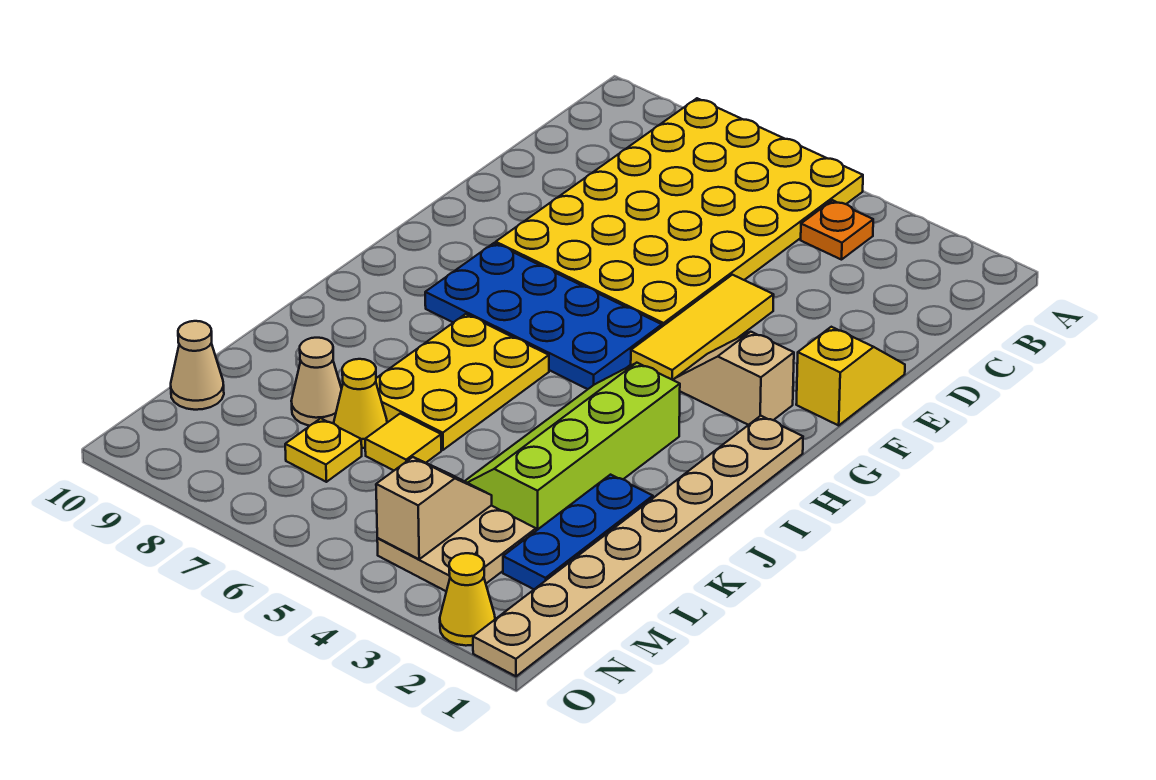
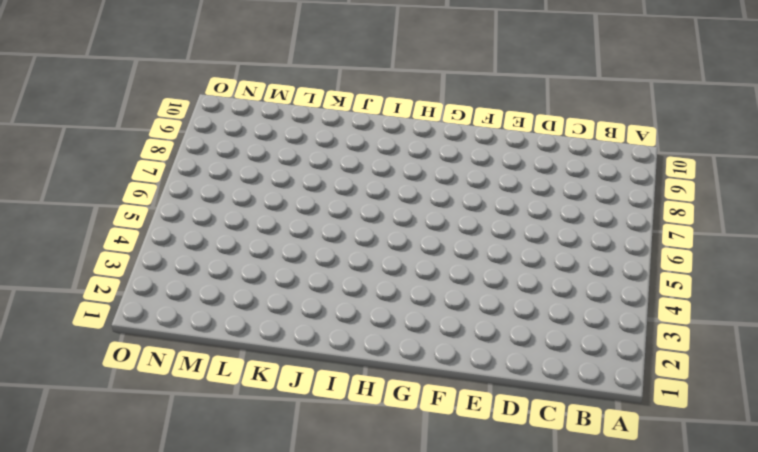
none -> yellow 4x6 plate [496,98,863,326]
none -> orange 1x1 plate [801,200,873,260]
none -> yellow 1x2 slope [796,327,905,425]

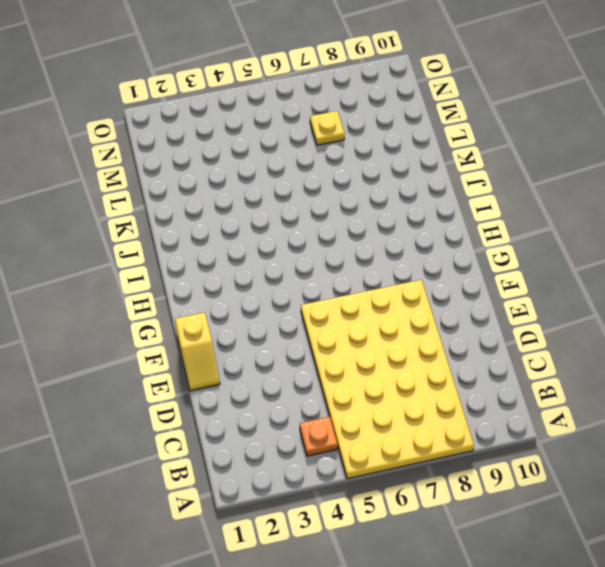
none -> yellow 1x3 tile [631,275,774,380]
none -> tan 1x2 slope [674,332,794,425]
none -> blue 2x4 plate [425,243,662,389]

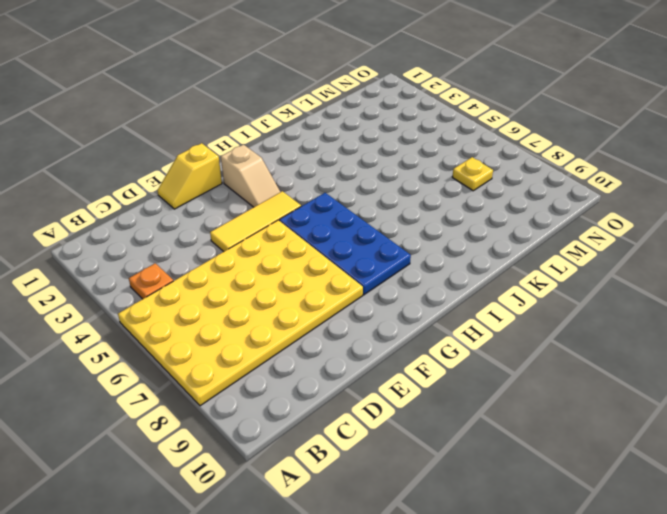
none -> tan 1x8 plate [473,416,803,676]
none -> lime 2x4 slope [465,363,680,531]
none -> yellow 2x3 plate [376,314,549,450]

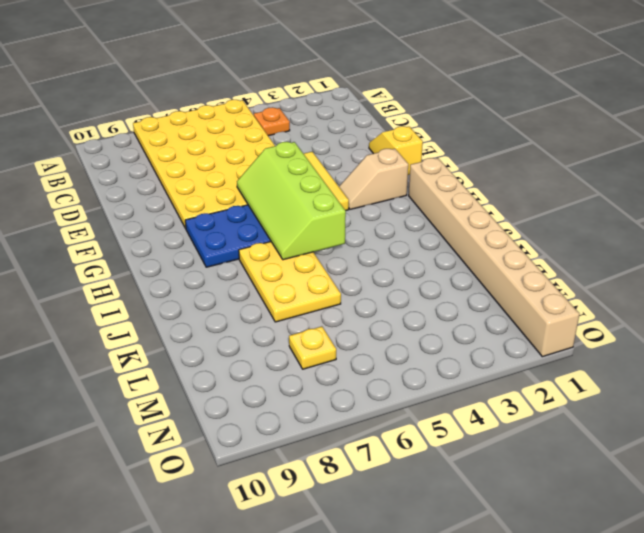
lime 2x4 slope [237,142,346,260] -> lime 2x4 slope moved to [465,363,680,531]
tan 1x8 brick [409,158,579,357] -> tan 1x8 plate [473,416,803,676]
none -> blue 1x3 plate [503,475,653,589]
none -> yellow 1x1 tile [365,414,441,470]
none -> yellow 1x1 cone [334,359,387,448]

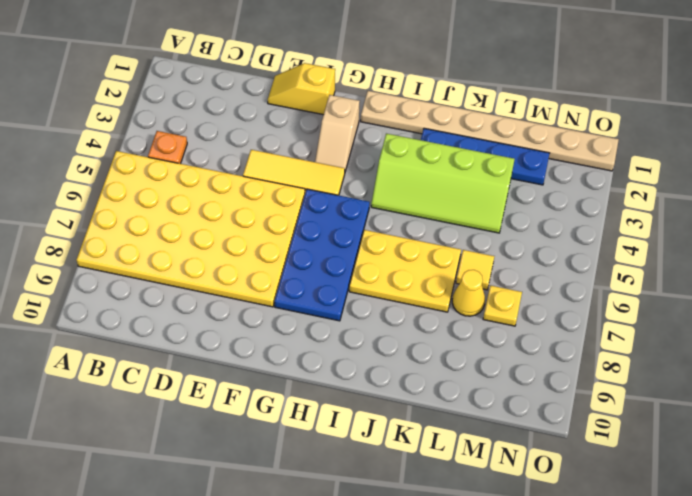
blue 1x4 plate [421,128,550,185] -> blue 1x3 plate [503,475,653,589]
none -> tan 1x1 cone [291,338,342,426]
none -> tan 2x2 plate [377,506,536,591]
none -> tan 1x1 cone [171,321,224,410]

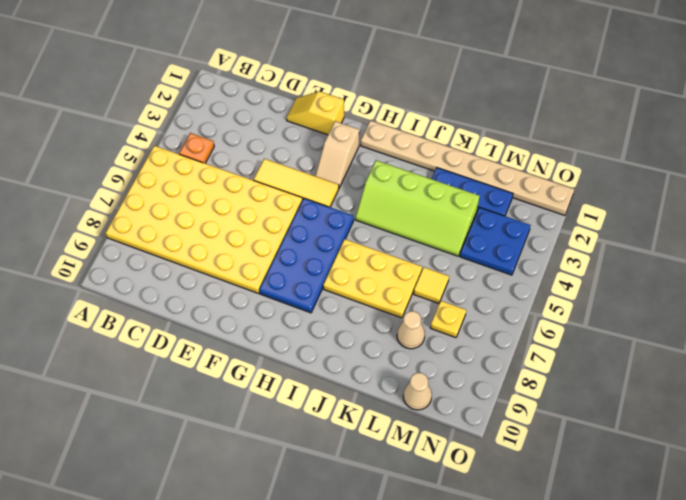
blue 2x2 plate [460,207,531,275] -> tan 2x2 plate [377,506,536,591]
none -> yellow 1x1 cone [334,359,387,448]
none -> yellow 1x1 cone [440,553,495,646]
none -> tan 1x2 slope [376,457,492,559]

